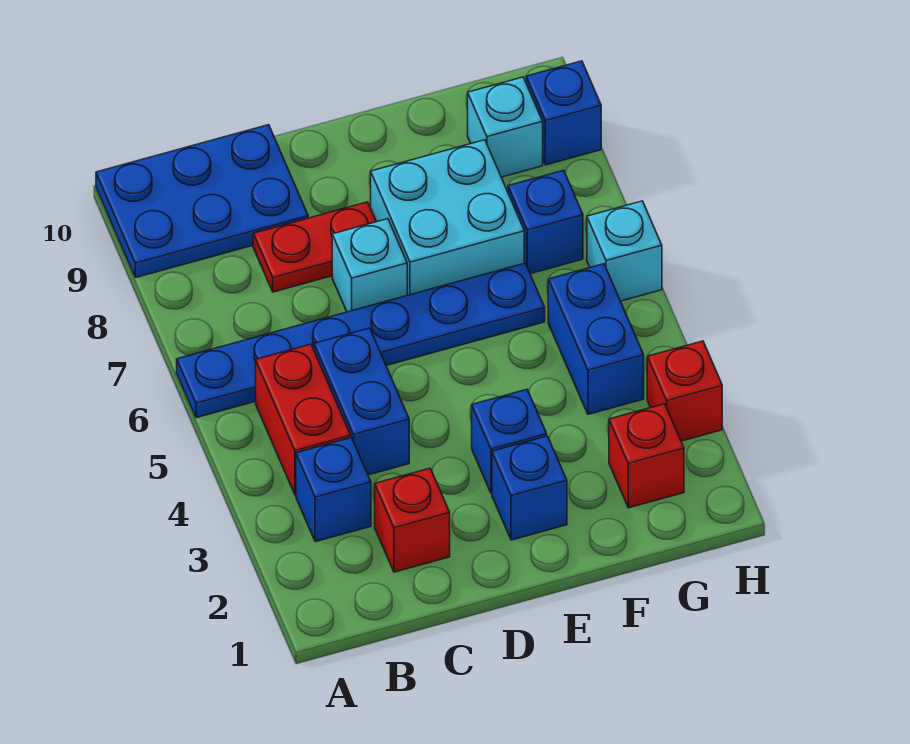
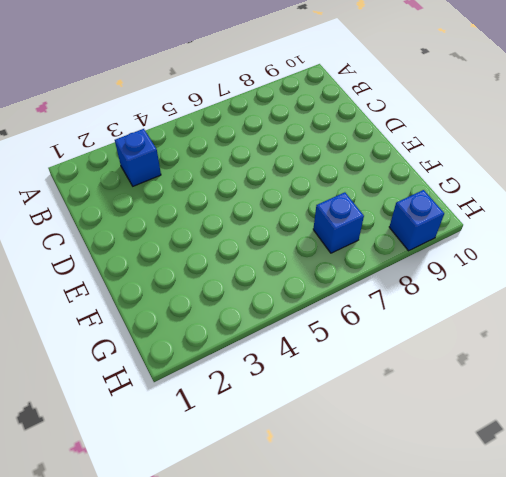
none -> blue 1x6 plate [177,263,545,418]
none -> blue 2x3 plate [96,125,308,278]
none -> red 1x2 brick [256,344,351,495]

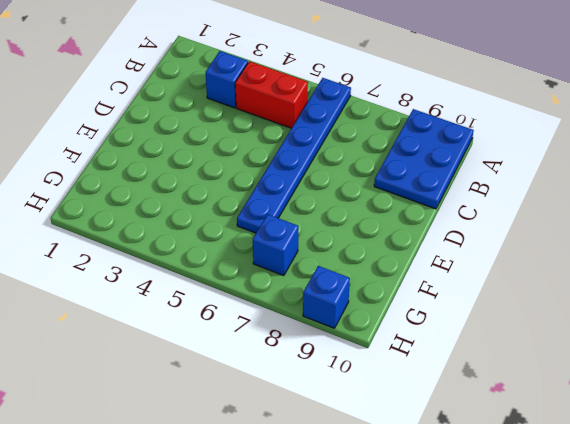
none -> red 1x1 brick [375,468,450,572]
none -> blue 1x2 brick [314,328,409,475]
none -> red 1x2 plate [253,202,376,292]

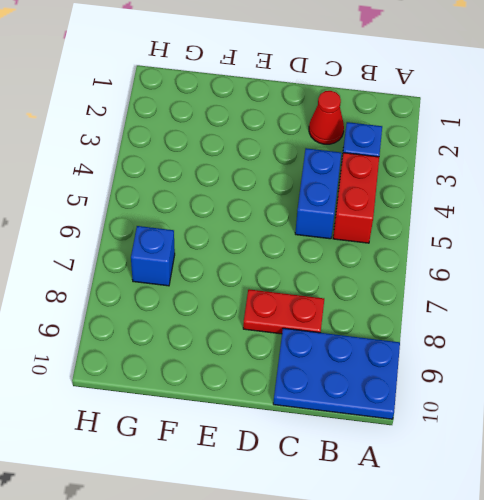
red 1x1 cone [309,91,344,144] -> red 1x1 brick [375,468,450,572]
none -> blue 1x6 plate [177,263,545,418]
none -> cyan 1x1 brick [332,219,407,312]
none -> blue 1x1 brick [492,436,567,540]

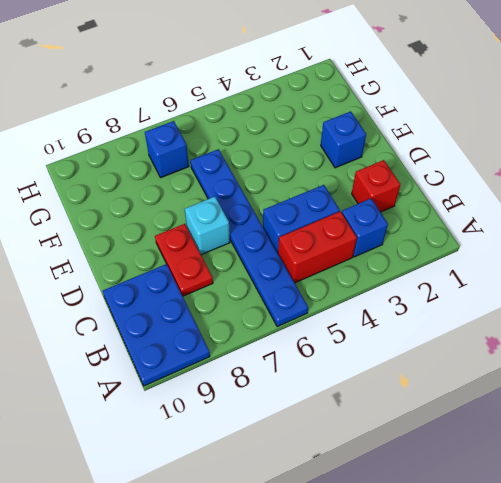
none -> blue 1x1 brick [472,389,547,493]
none -> cyan 2x2 brick [371,140,524,295]
none -> red 1x1 brick [609,404,684,508]

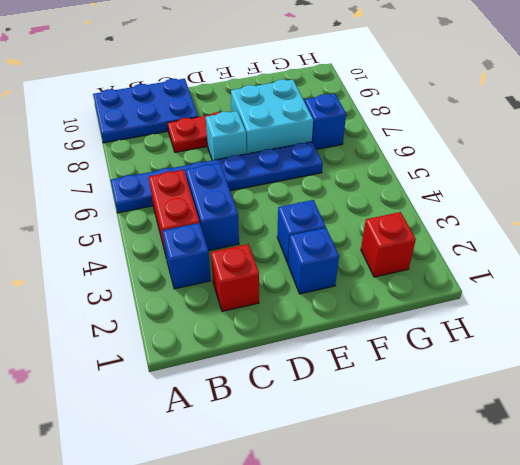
none -> blue 1x2 brick [548,264,644,414]
none -> cyan 1x1 brick [468,77,543,177]
none -> red 1x1 brick [647,341,722,441]

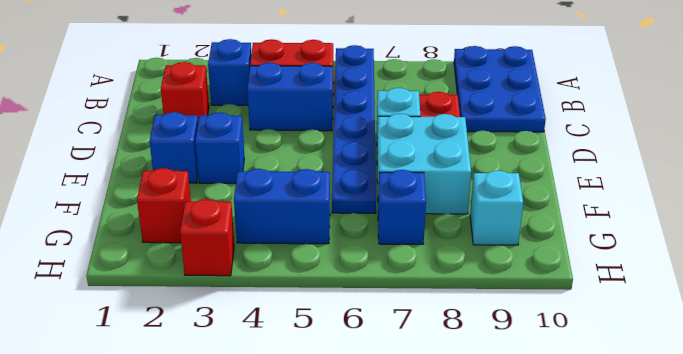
none -> cyan 1x1 brick [587,201,662,301]
none -> blue 1x1 brick [526,61,601,165]

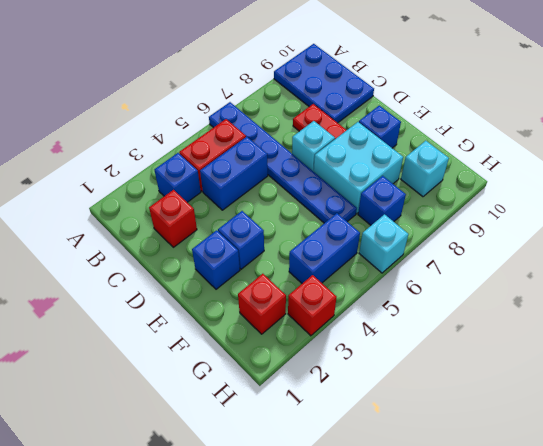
blue 1x1 brick [359,106,401,148] -> blue 1x1 brick moved to [526,61,601,165]

